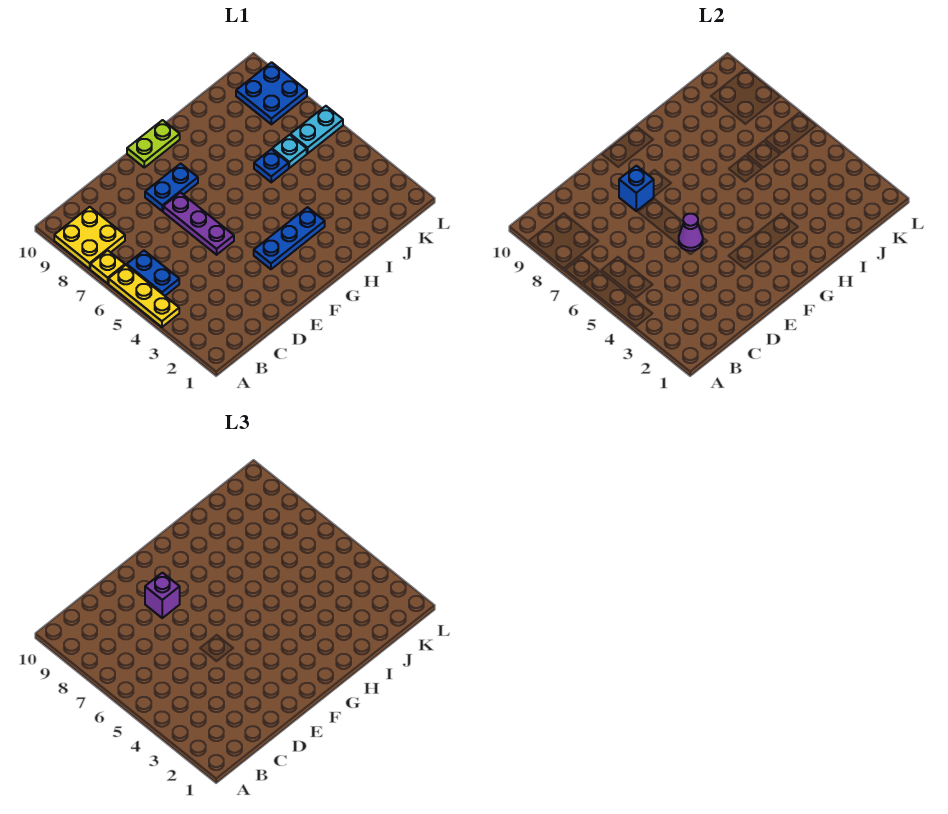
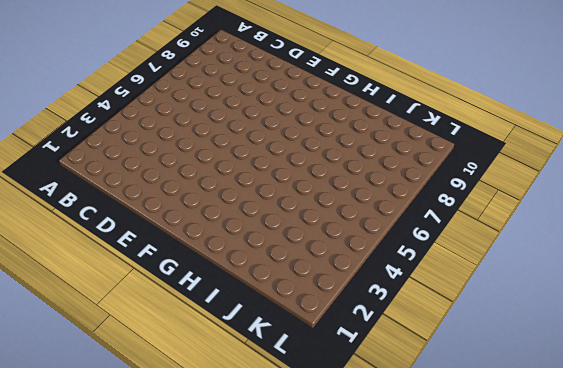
none -> yellow 1x3 plate [109,265,179,327]
none -> yellow 1x1 plate [90,250,125,283]
none -> yellow 2x2 plate [54,207,125,269]

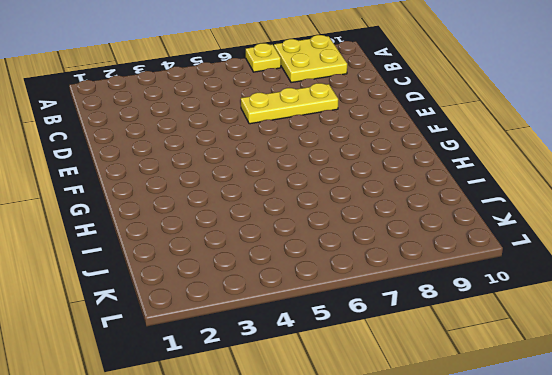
yellow 1x3 plate [241,83,338,124] -> yellow 1x3 plate moved to [109,265,179,327]
none -> blue 1x2 plate [127,251,179,296]
none -> purple 1x3 plate [163,193,234,255]
none -> blue 1x2 plate [145,164,198,211]

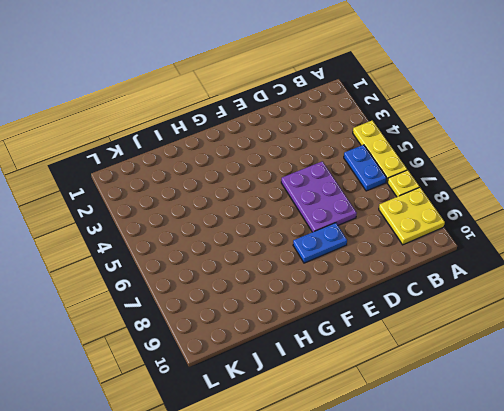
purple 2x3 plate [281,161,357,232] -> purple 1x3 plate [163,193,234,255]
none -> blue 1x3 plate [254,207,325,269]
none -> lime 1x2 plate [127,120,180,167]
none -> blue 1x1 plate [254,149,289,182]

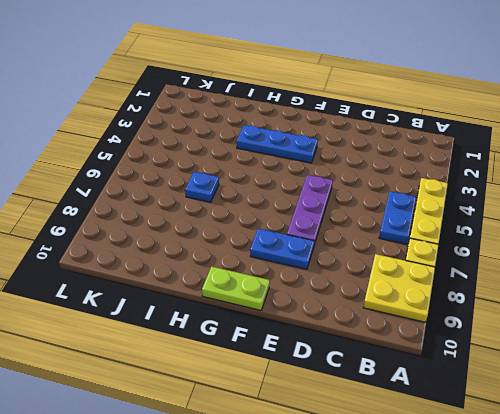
none -> cyan 1x1 plate [272,135,307,168]
none -> cyan 1x2 plate [290,106,343,153]
none -> blue 2x2 plate [236,62,307,124]

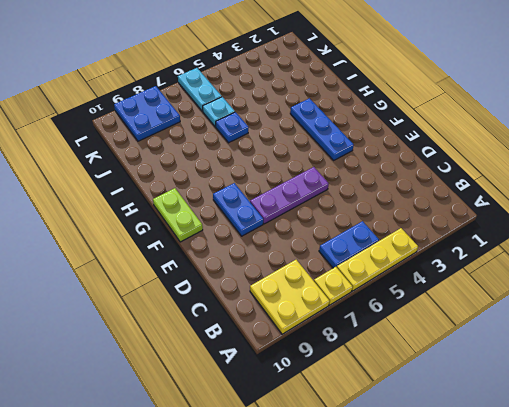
none -> purple 1x1 cone [679,214,703,251]
none -> blue 1x1 brick [619,166,654,211]
none -> purple 1x1 brick [145,573,180,618]

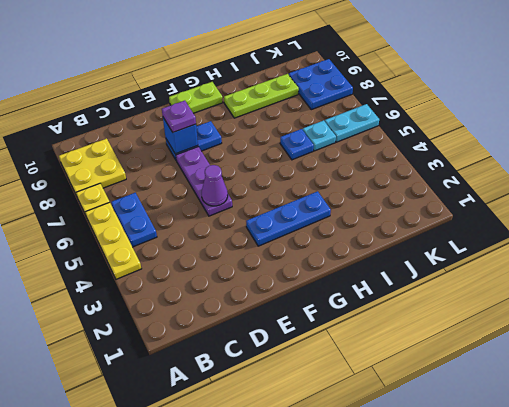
purple 1x1 plate [162,101,196,132] -> purple 1x1 brick [145,573,180,618]
lime 1x3 plate [224,74,299,118] -> none

